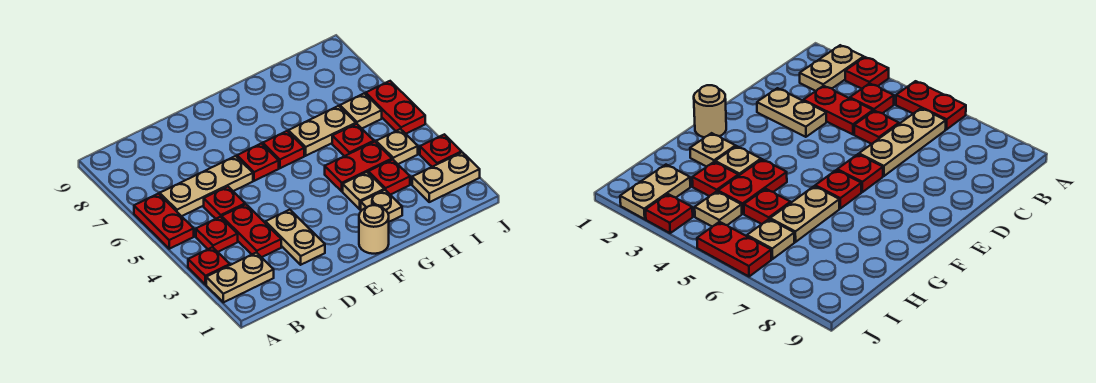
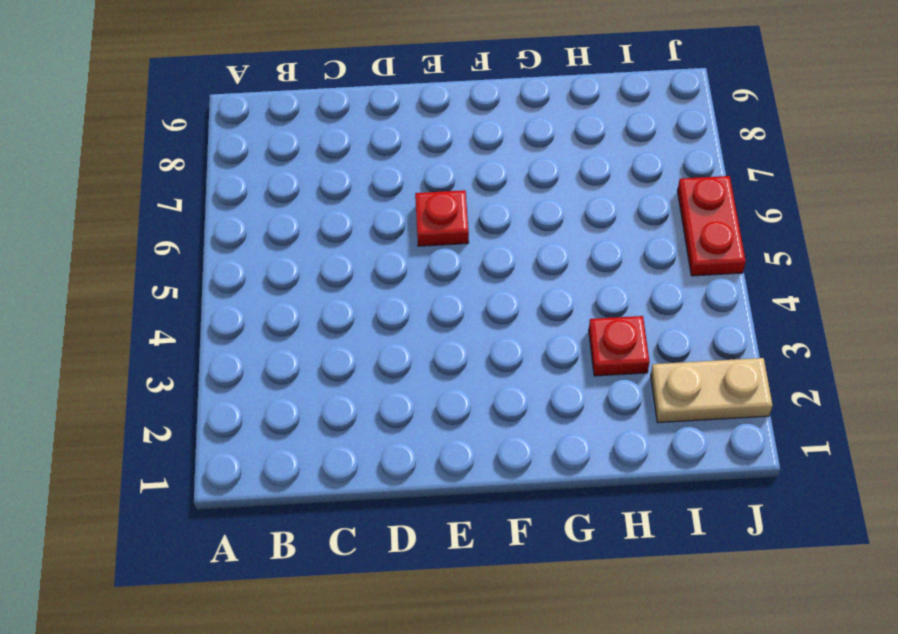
none -> tan 1x2 plate [206,253,274,302]
none -> red 1x1 plate [188,247,230,285]
none -> red 1x2 plate [134,194,194,249]

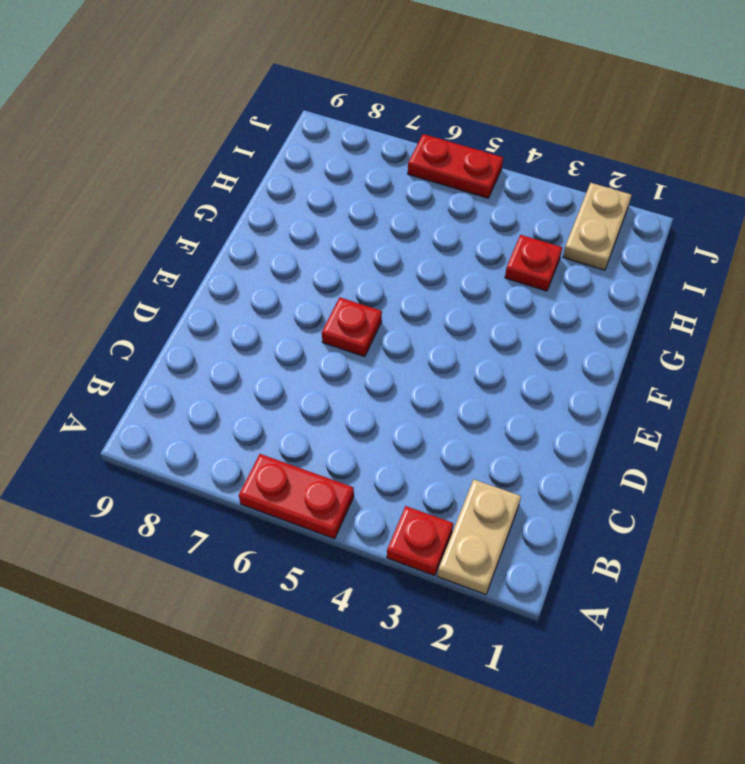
none -> red 1x1 plate [196,217,238,252]
none -> tan 1x3 plate [160,156,253,216]
none -> red 1x2 plate [222,204,281,257]

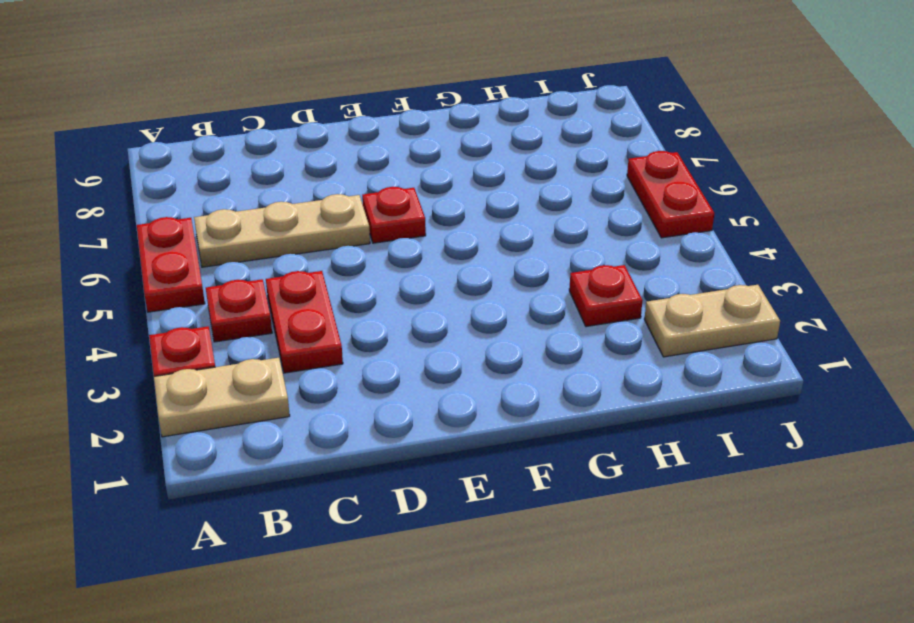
none -> red 1x1 plate [204,187,245,219]
none -> tan 1x2 plate [265,210,325,265]
none -> tan 1x1 round brick [359,205,389,254]

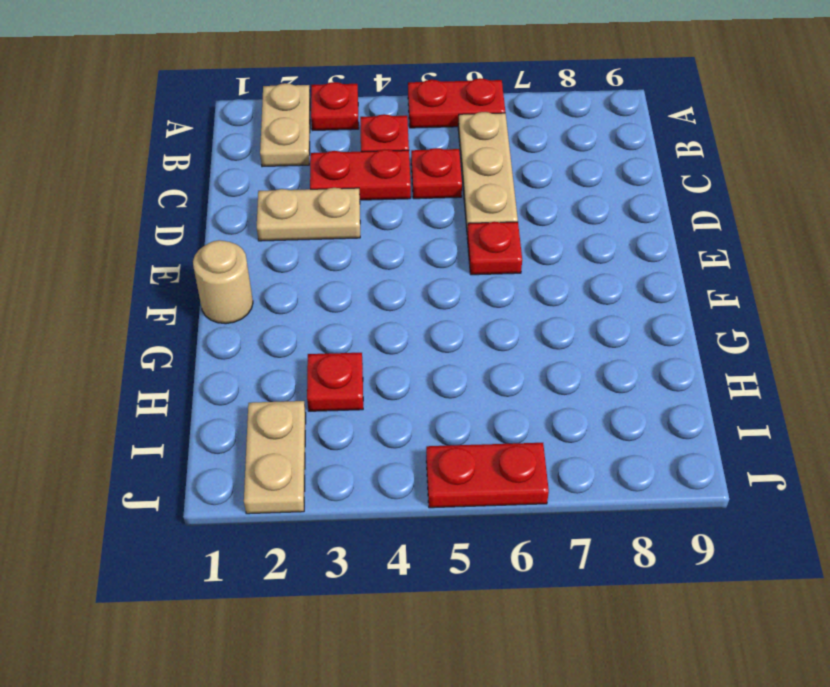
none -> red 1x1 plate [263,131,304,168]
none -> tan 1x1 plate [361,190,402,222]
none -> tan 1x1 plate [343,172,384,209]

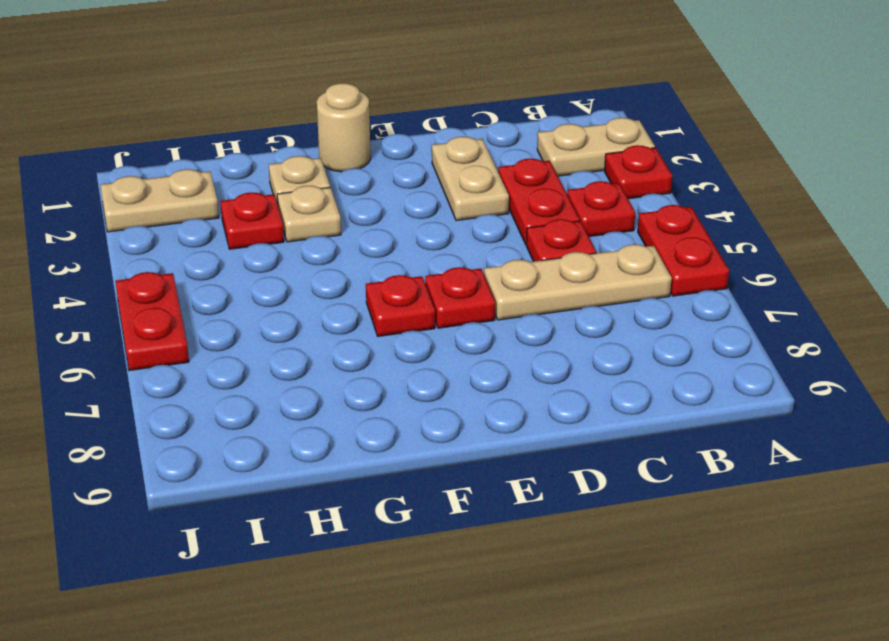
none -> red 1x2 plate [325,142,392,191]
none -> tan 1x2 plate [288,106,356,156]
none -> red 1x1 plate [332,124,374,156]

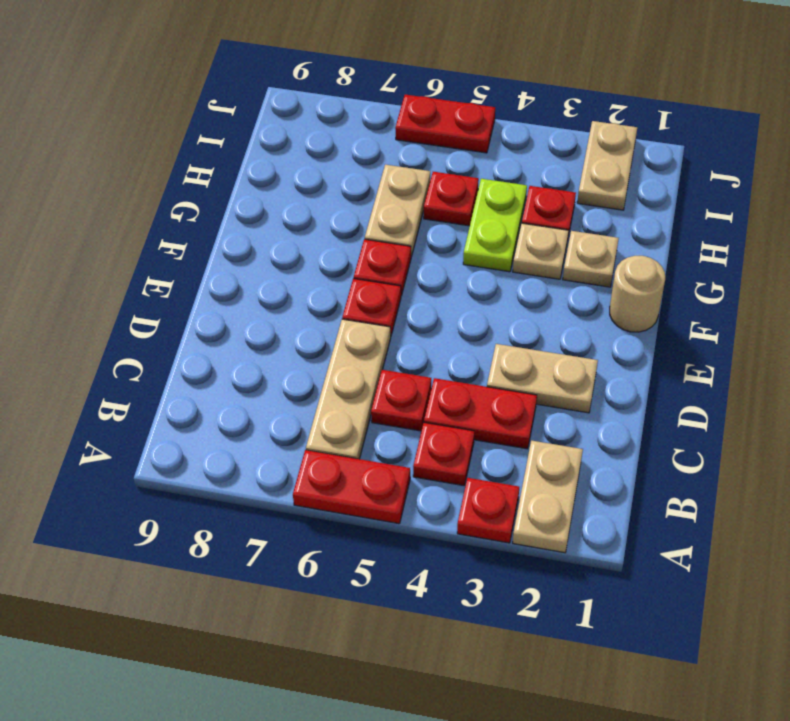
lime 1x2 plate [463,179,527,272] -> red 1x2 plate [325,142,392,191]
none -> tan 1x1 plate [376,129,418,164]
none -> tan 1x1 plate [340,93,382,128]
none -> red 1x1 plate [420,134,462,167]

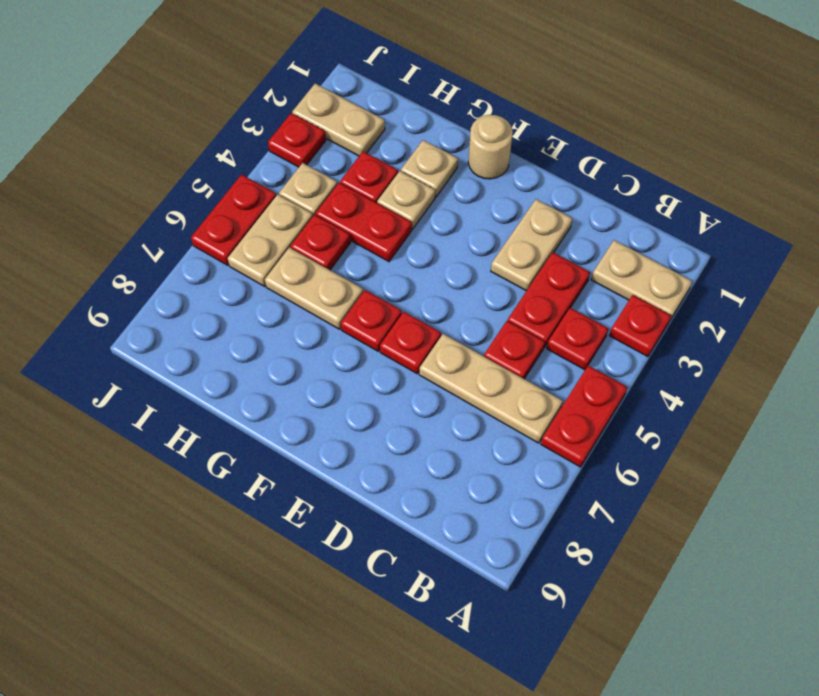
tan 1x2 plate [228,195,313,286] -> tan 1x1 plate [340,93,382,128]

